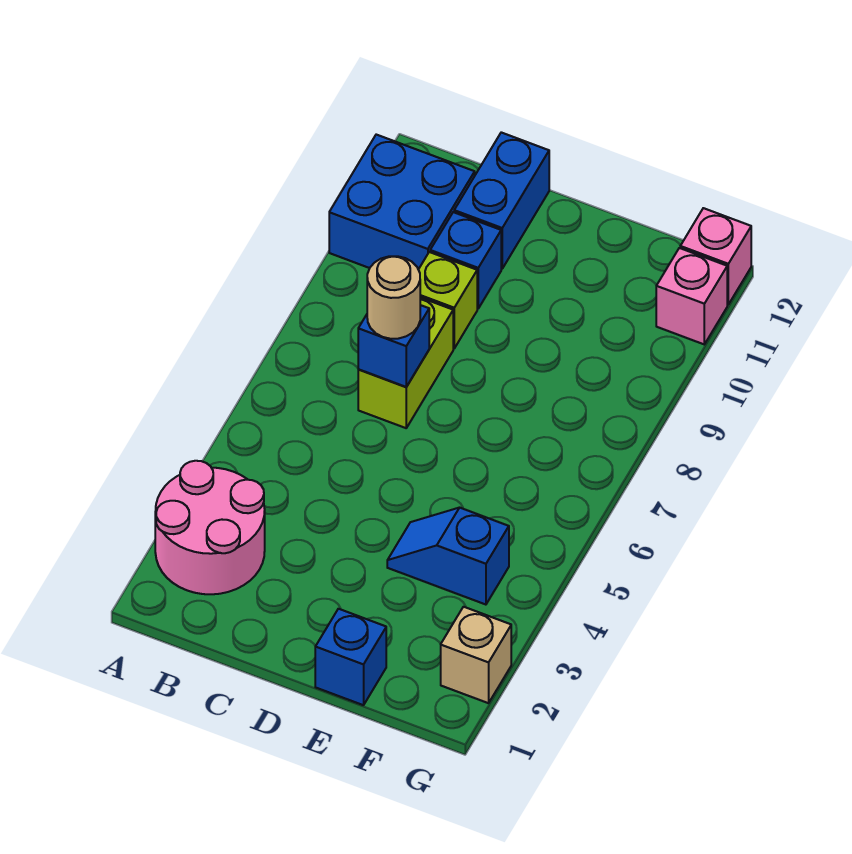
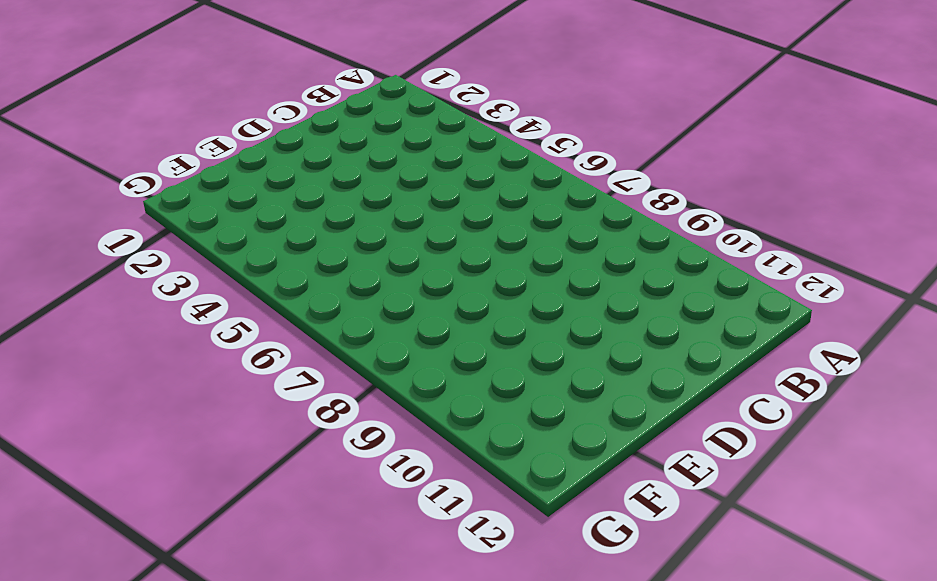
none -> pink 2x2 round brick [155,461,265,594]
none -> blue 2x2 brick [329,135,475,269]
none -> lime 1x2 brick [358,298,453,428]

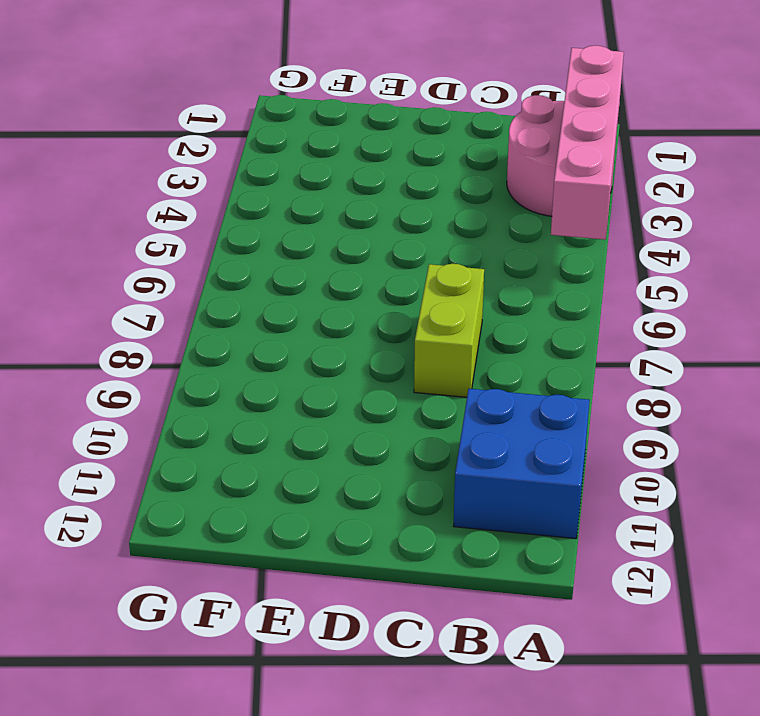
pink 1x4 brick [551,45,624,240] -> none
none -> lime 1x1 brick [418,252,477,348]
none -> blue 1x1 brick [430,212,501,309]
none -> blue 1x2 brick [454,132,549,269]

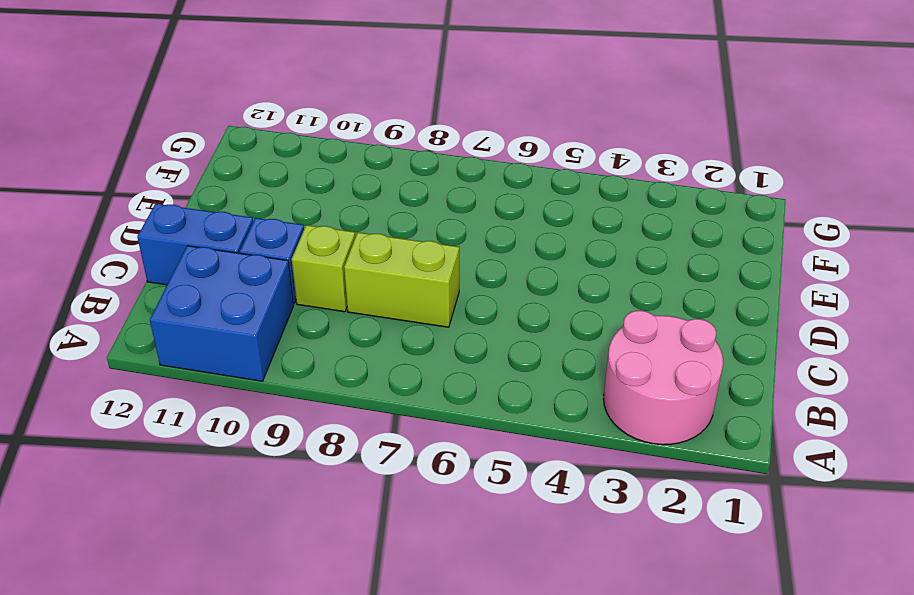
none -> blue 1x1 brick [315,609,386,705]
none -> blue 1x2 slope [387,508,509,605]
none -> tan 1x1 brick [441,607,511,703]

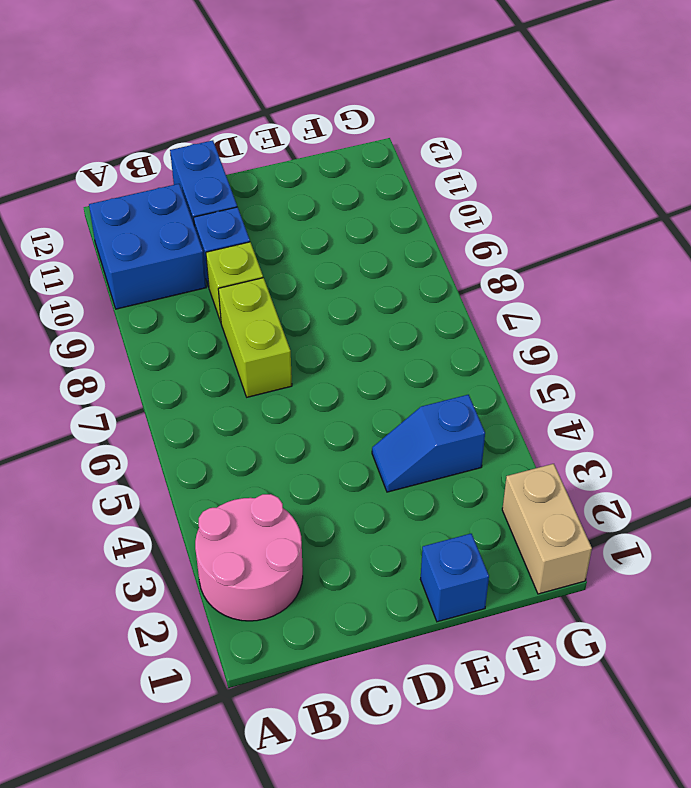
tan 1x2 brick [502,464,592,594] -> tan 1x1 brick [441,607,511,703]
none -> pink 1x1 brick [656,248,727,344]
none -> pink 1x1 brick [680,208,751,304]
none -> blue 1x1 brick [358,305,429,387]

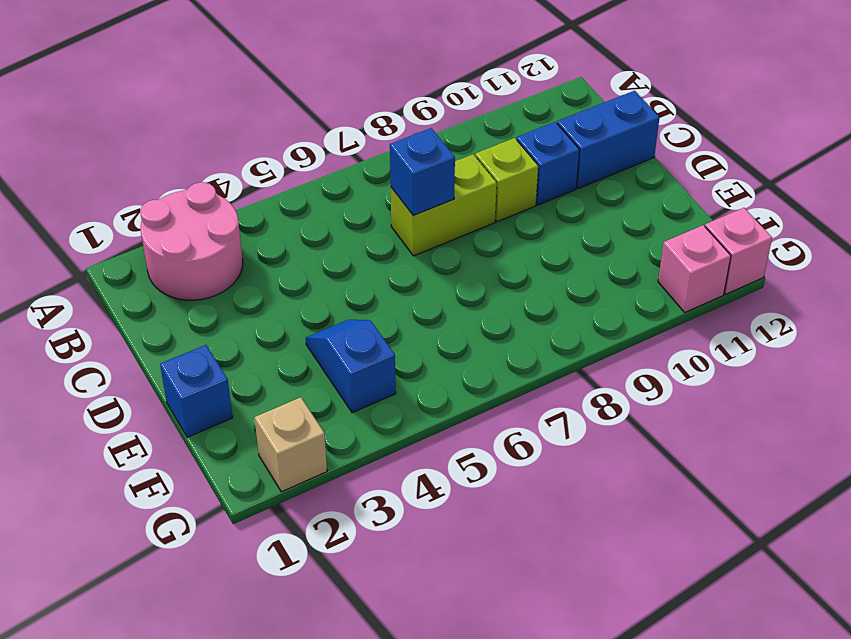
none -> blue 2x2 brick [329,135,475,269]
none -> tan 1x1 round brick [367,256,420,339]

